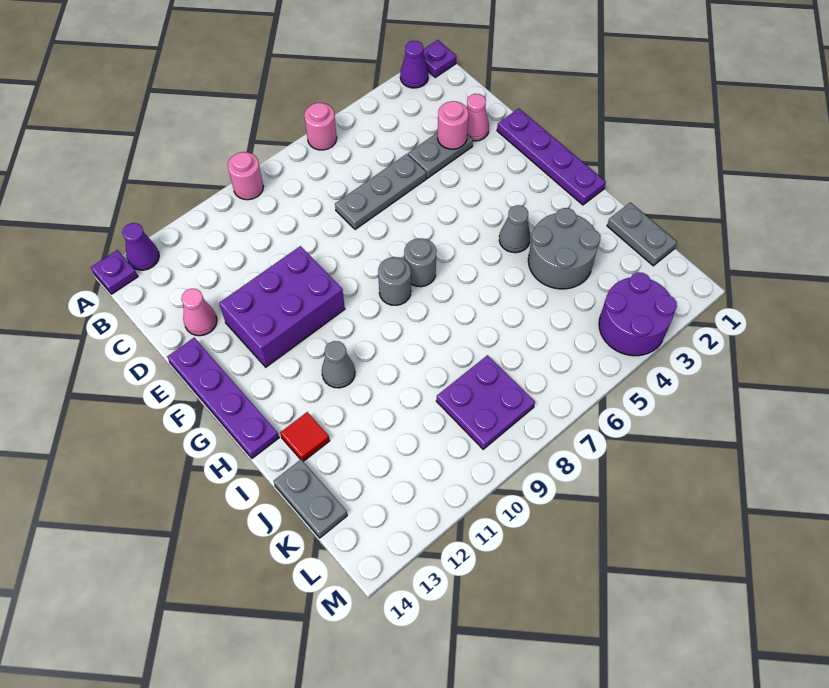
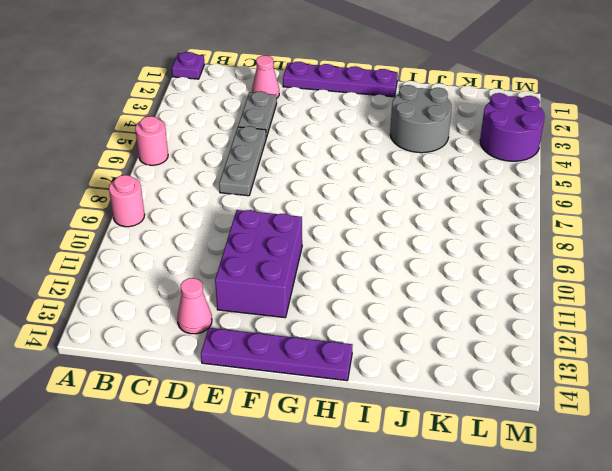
none -> purple 1x1 cone [400,41,428,88]
none -> purple 1x1 cone [123,223,159,270]
none -> purple 1x1 plate [91,250,138,294]

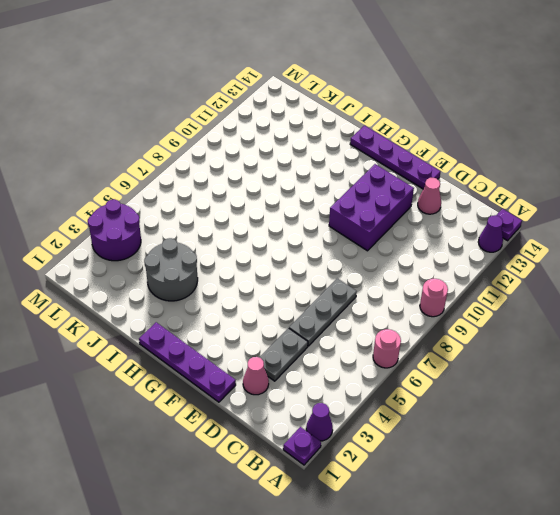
none -> grey 1x1 round brick [404,238,437,287]
none -> grey 1x1 round brick [378,257,411,305]
none -> grey 1x1 cone [499,205,530,253]

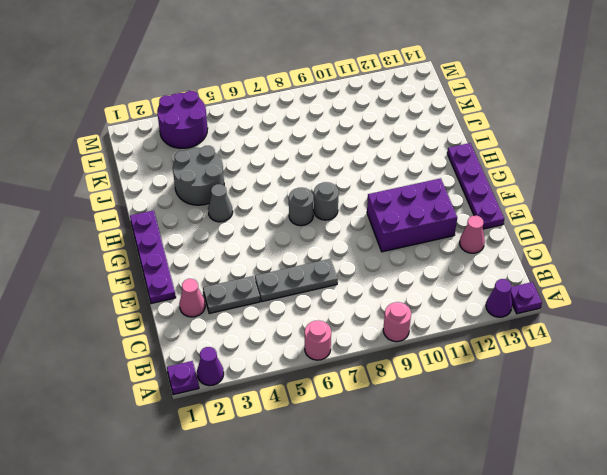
none -> grey 1x1 cone [322,341,355,388]
none -> red 1x1 tile [280,412,330,462]
none -> grey 1x2 plate [607,202,677,266]

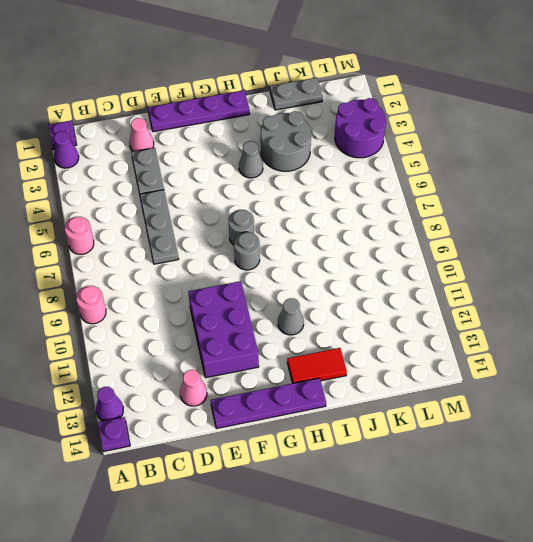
red 1x2 tile [287,348,347,383] -> red 1x1 tile [280,412,330,462]
none -> grey 1x2 plate [274,460,347,538]
none -> purple 2x2 plate [436,355,535,449]
none -> pink 1x1 round brick [438,101,469,149]

